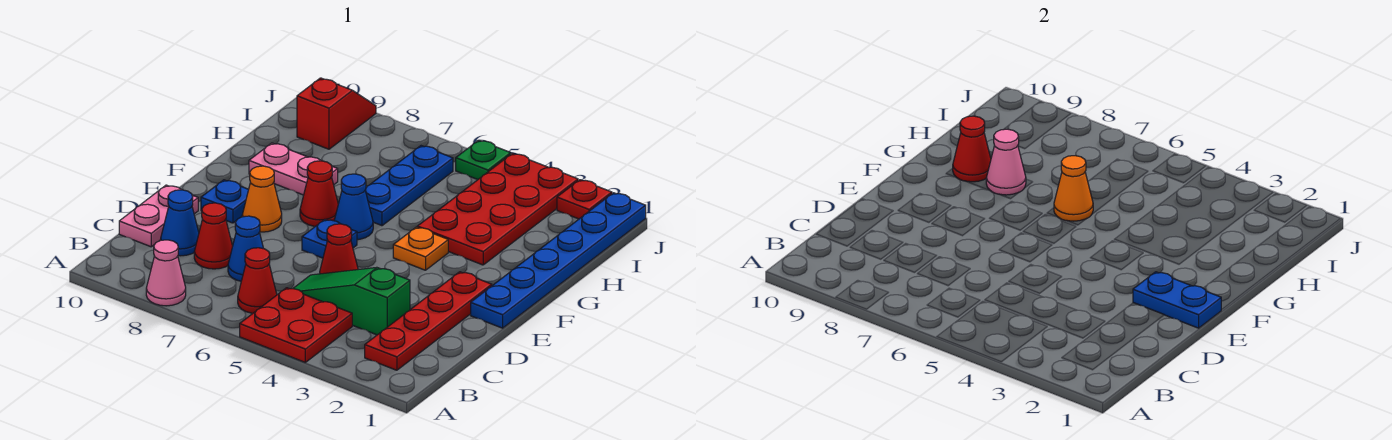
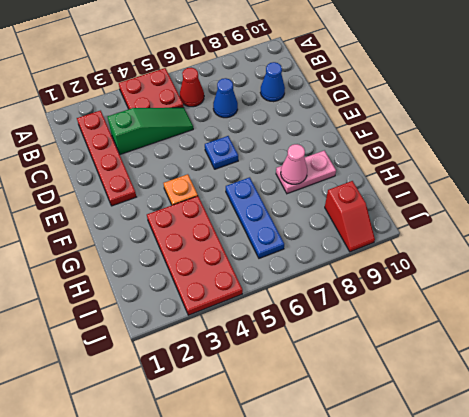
none -> pink 1x1 cone [146,240,186,306]
none -> red 1x1 cone [194,203,233,269]
none -> pink 1x2 plate [119,185,198,247]

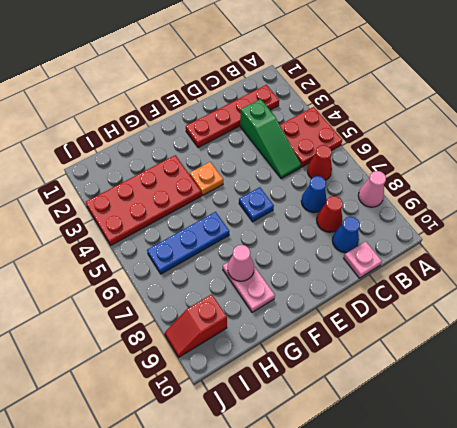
pink 1x1 plate [344,241,382,278] -> pink 1x2 plate [119,185,198,247]
none -> red 1x1 cone [320,224,358,274]
none -> blue 1x6 plate [471,193,646,328]
none -> orange 1x1 cone [242,166,282,232]

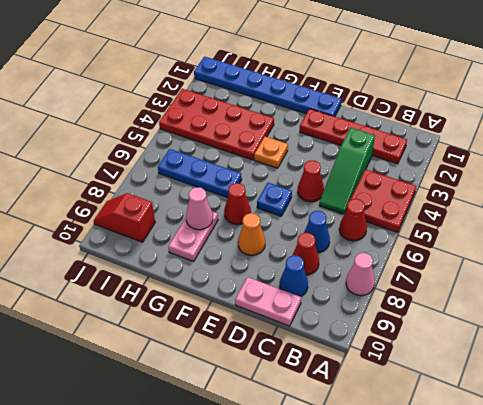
none -> blue 1x1 plate [201,180,249,223]
none -> blue 1x1 cone [334,174,373,240]
none -> red 1x1 plate [557,180,612,219]

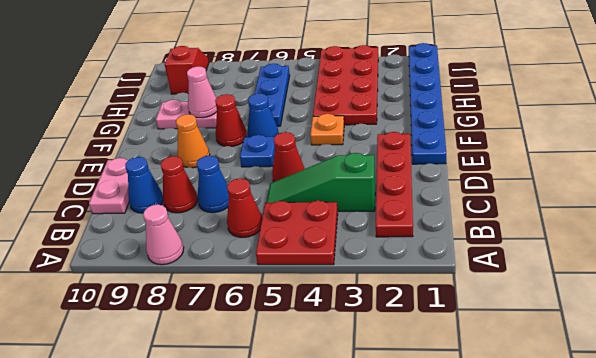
none -> blue 1x1 plate [201,180,249,223]
none -> red 1x1 plate [557,180,612,219]
none -> green 1x1 plate [456,140,511,180]

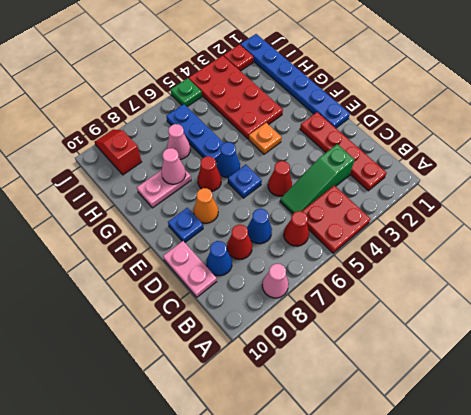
pink 1x1 cone [167,124,190,159] -> none
none -> blue 1x2 plate [1133,272,1221,328]
none -> orange 1x1 cone [1054,156,1093,221]
none -> red 1x1 cone [953,116,991,182]

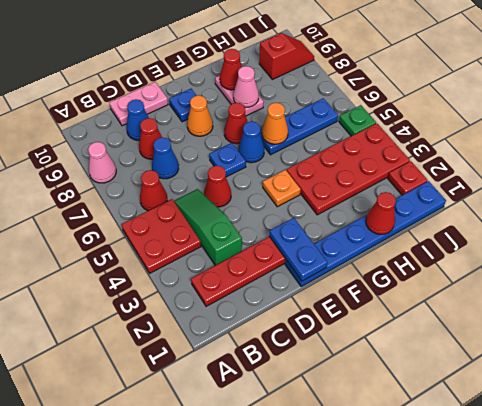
red 1x1 cone [366,192,396,234] -> none

